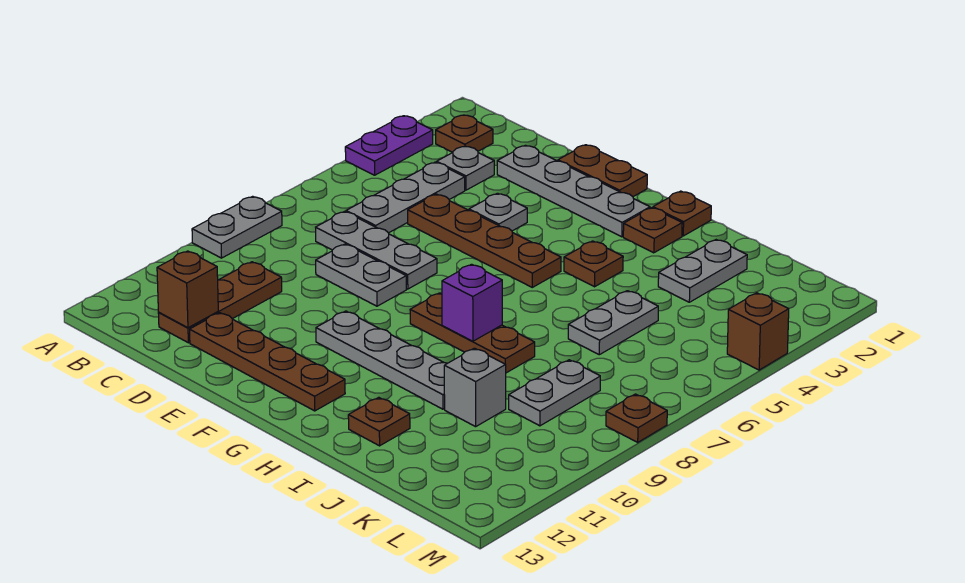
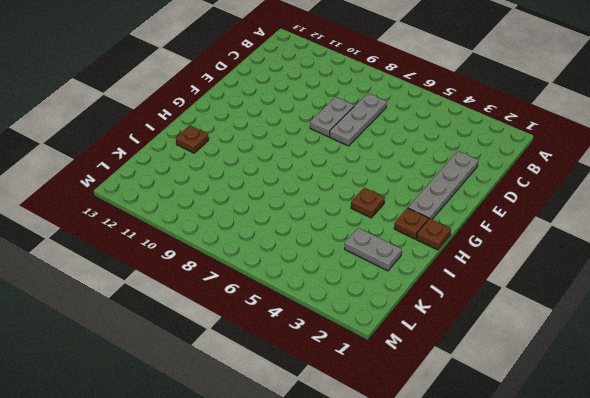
none -> purple 1x2 plate [345,116,433,175]
none -> grey 1x2 plate [192,196,282,258]
none -> brown 1x1 plate [436,115,493,153]

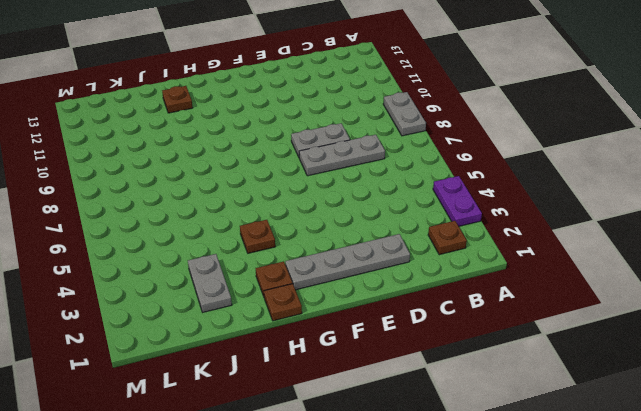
none -> grey 1x1 plate [437,146,494,190]
none -> grey 1x3 plate [346,162,465,233]
none -> brown 1x3 plate [158,262,282,343]

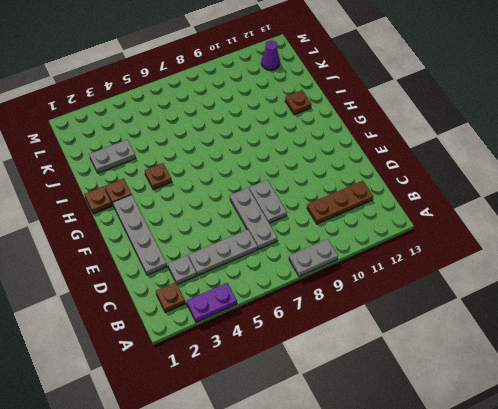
purple 1x1 cone [261,40,280,70] -> none
none -> brown 1x4 plate [408,194,561,287]
none -> brown 1x4 plate [190,313,345,411]
none -> brown 1x2 plate [558,145,647,197]

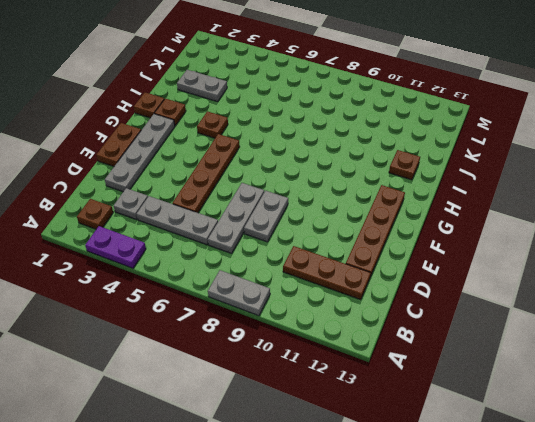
none -> grey 1x1 plate [469,193,527,231]
none -> grey 1x4 plate [316,311,447,409]
none -> brown 1x3 plate [410,293,535,373]

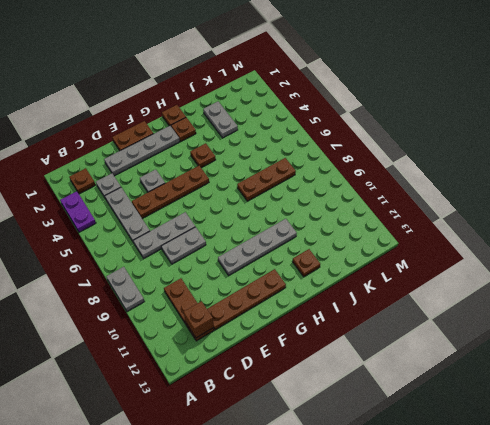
brown 1x3 plate [237,158,296,201] -> brown 1x3 plate moved to [410,293,535,373]
none -> grey 1x2 plate [568,291,658,355]
none -> grey 1x1 brick [444,348,506,427]
none -> grey 1x2 plate [509,360,600,426]

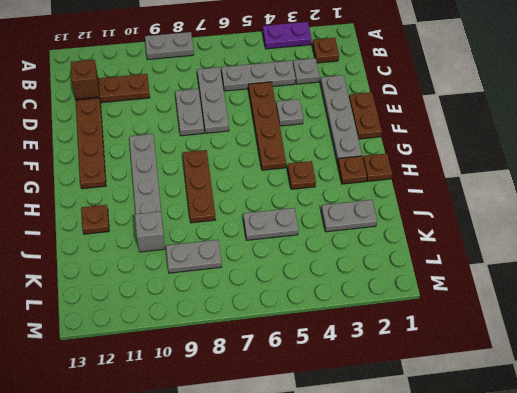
none -> brown 1x1 brick [727,293,789,370]
none -> brown 1x1 plate [606,394,667,442]
none -> purple 1x1 brick [442,264,502,341]

